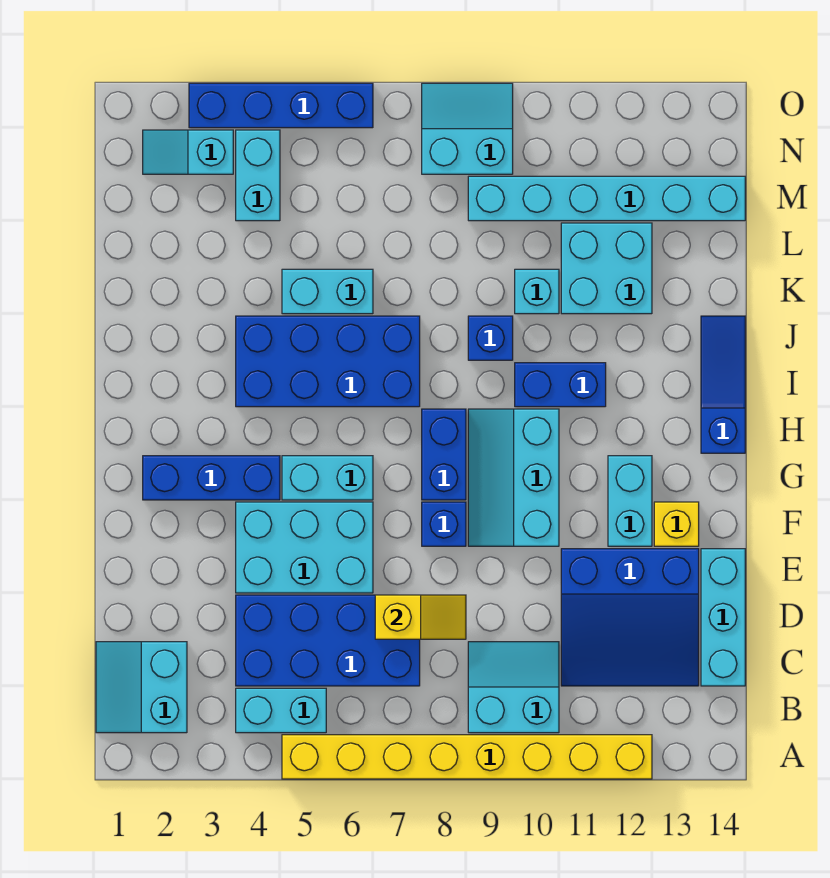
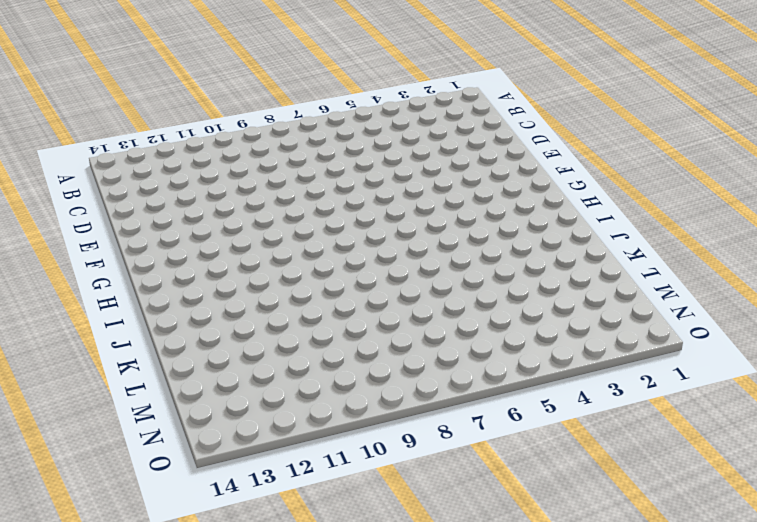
none -> yellow 1x8 brick [282,735,652,779]
none -> cyan 2x2 slope [96,642,187,733]
none -> cyan 1x2 brick [236,688,326,733]

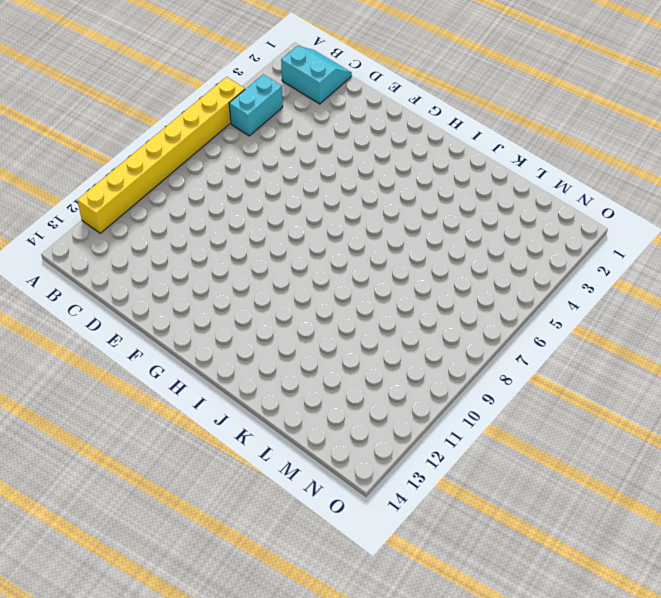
none -> cyan 2x2 slope [468,642,559,733]
none -> blue 2x4 brick [236,595,420,686]
none -> blue 3x3 slope [561,549,699,686]

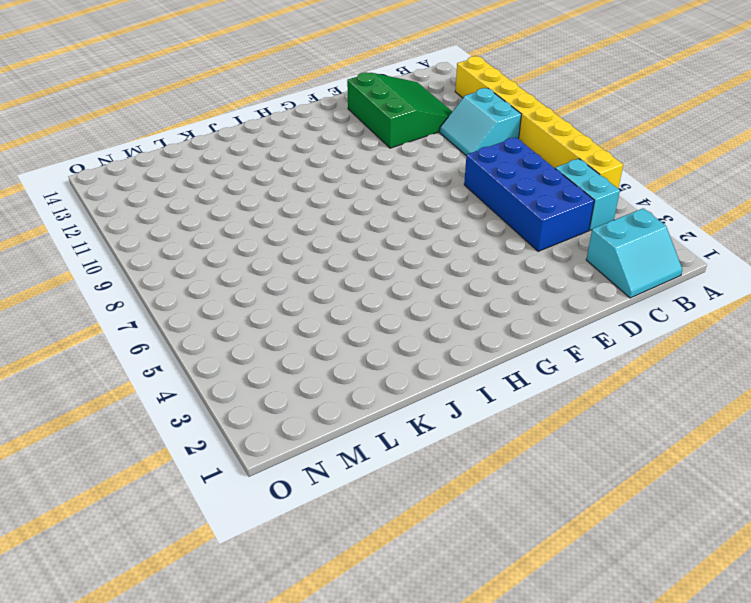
green 3x3 slope [347,72,452,148] -> blue 3x3 slope [561,549,699,686]
none -> cyan 1x3 brick [701,549,745,686]
none -> cyan 2x3 brick [236,502,373,593]
none -> blue 1x1 brick [422,502,466,546]

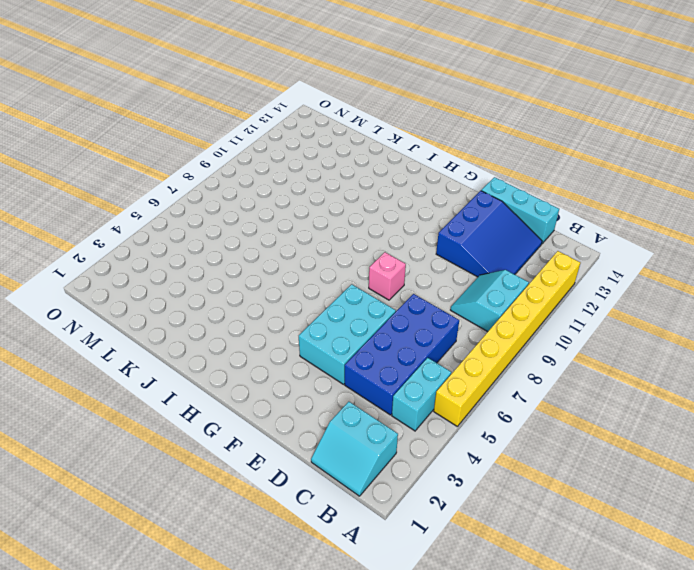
pink 1x1 brick [369,252,406,300] -> blue 1x1 brick [422,502,466,546]
none -> cyan 2x3 slope [468,409,559,546]
none -> cyan 1x2 brick [608,456,652,546]
none -> yellow 1x1 brick [654,502,699,546]

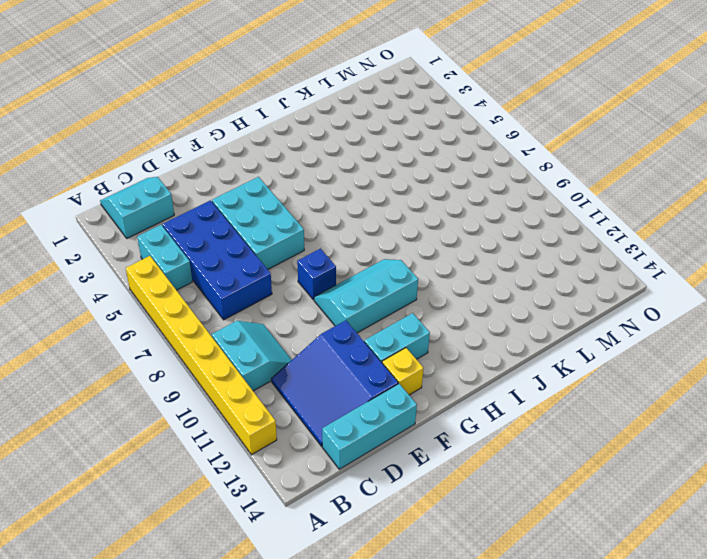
none -> blue 1x3 brick [143,456,280,500]
none -> cyan 1x2 brick [282,456,373,500]
none -> blue 1x2 brick [422,409,466,500]

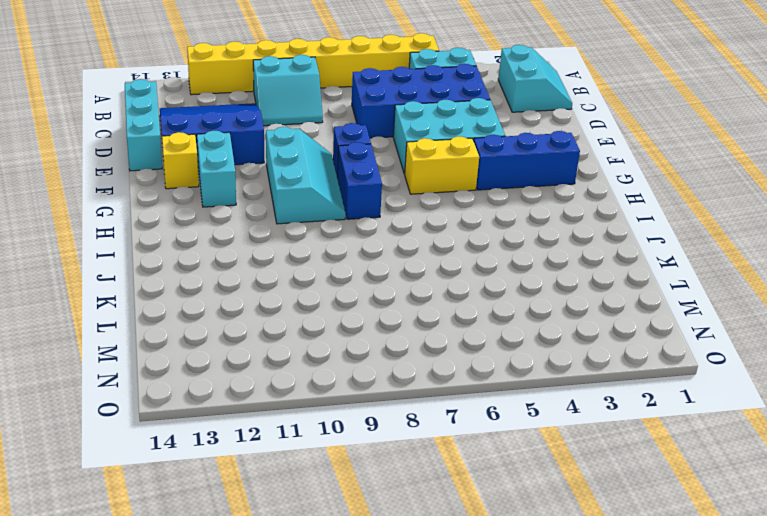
yellow 1x2 brick [405,136,479,194] -> cyan 1x2 brick [282,456,373,500]
none -> blue 1x3 slope [701,316,745,453]
none -> blue 2x4 brick [236,316,420,407]
none -> blue 1x2 brick [515,363,606,407]

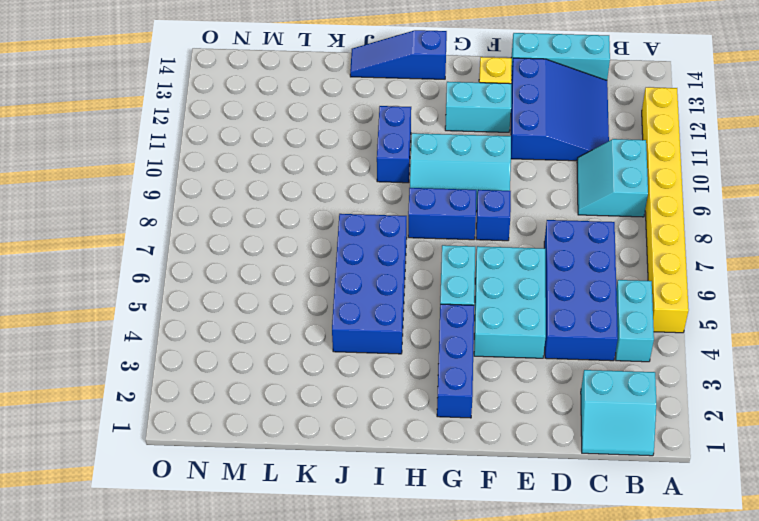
none -> blue 1x1 brick [468,316,513,360]
none -> cyan 1x2 brick [282,269,373,314]
none -> cyan 1x1 brick [515,269,559,314]

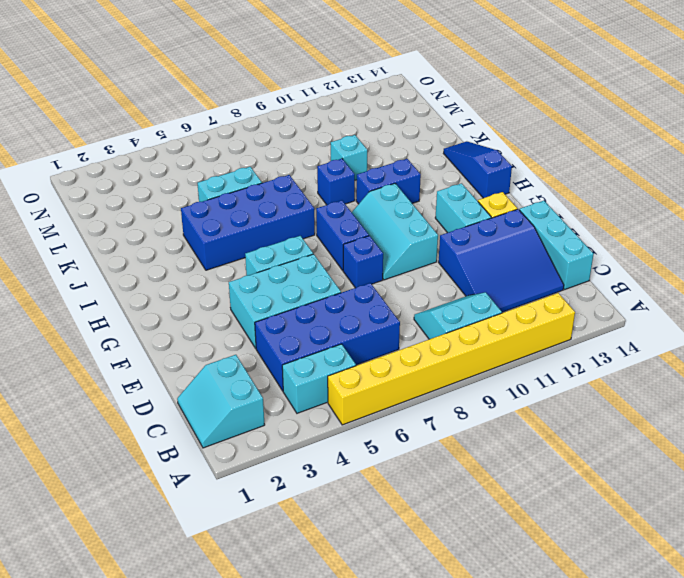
none -> blue 1x3 brick [143,456,280,500]
none -> cyan 2x2 brick [561,223,652,314]
none -> cyan 1x2 brick [236,130,280,221]

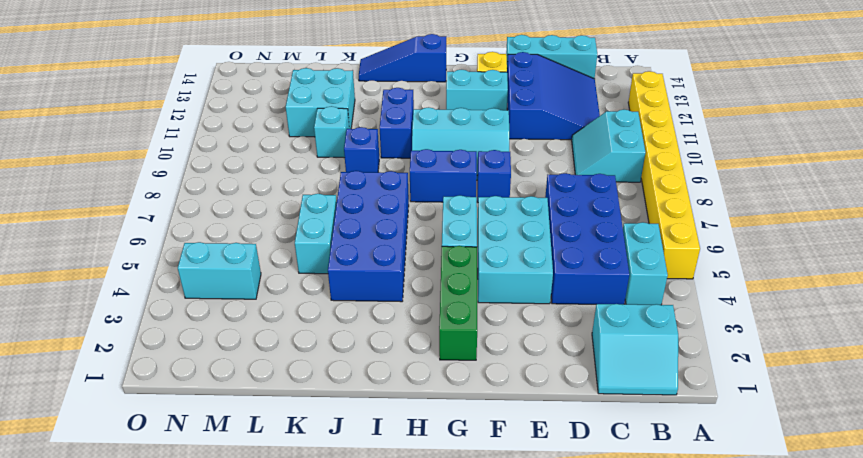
green 1x3 brick [439,246,477,360] -> blue 1x3 brick [143,456,280,500]
none -> cyan 1x6 brick [468,176,745,221]
none -> cyan 1x2 slope [143,130,233,174]
none -> cyan 2x2 slope [422,83,513,174]

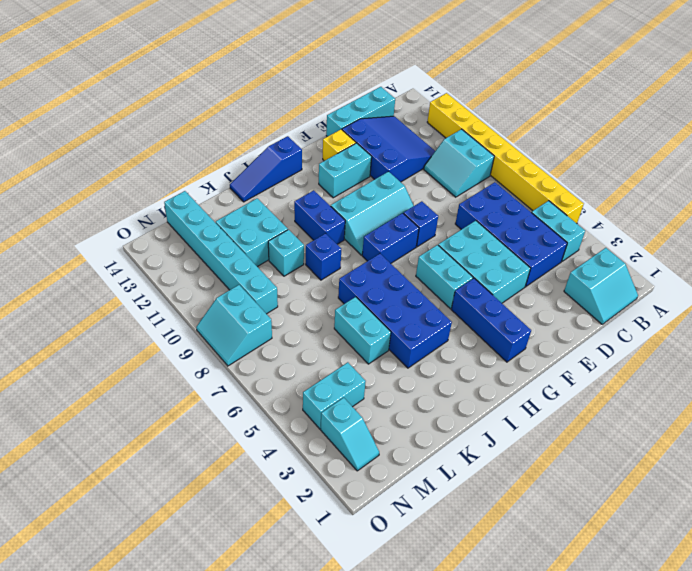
none -> blue 1x4 brick [189,83,373,128]
none -> yellow 1x2 slope [375,595,466,639]

